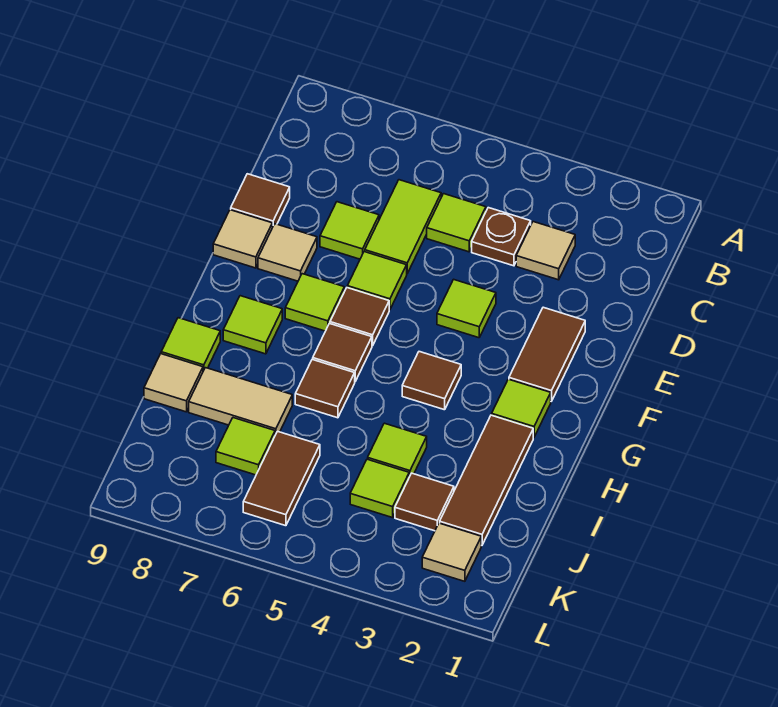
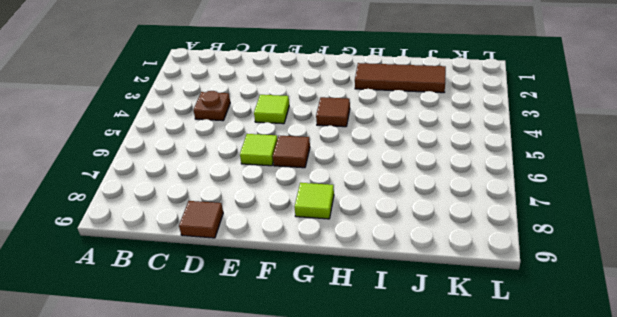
none -> tan 1x1 tile [516,222,575,280]
none -> lime 1x1 tile [427,194,486,252]
none -> lime 1x2 tile [365,180,441,273]

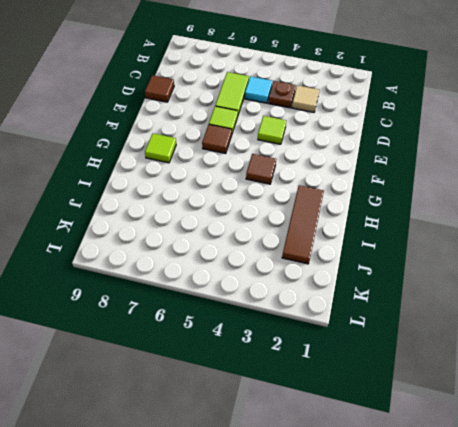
cyan 1x1 tile [245,76,272,103] -> lime 1x1 tile [427,194,486,252]
none -> lime 1x1 tile [320,202,379,259]
none -> brown 1x2 tile [509,307,585,401]
none -> tan 1x1 tile [258,224,317,281]

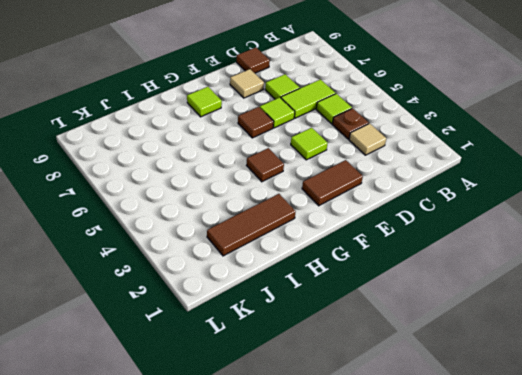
none -> tan 1x1 tile [213,210,272,268]
none -> lime 1x1 tile [285,274,344,331]
none -> lime 1x1 tile [492,379,551,438]

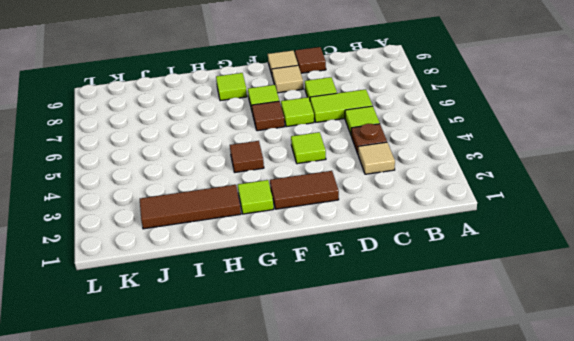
none -> brown 1x1 tile [313,324,372,381]
none -> brown 1x1 tile [295,359,355,418]
none -> lime 1x1 tile [161,318,220,371]

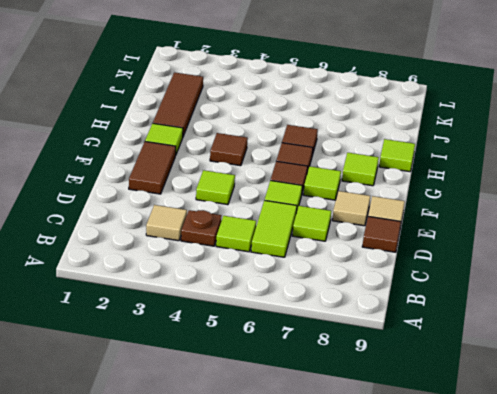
none -> lime 1x1 tile [368,423,427,477]
none -> tan 1x2 tile [189,368,292,435]
none -> tan 1x1 tile [144,354,203,412]

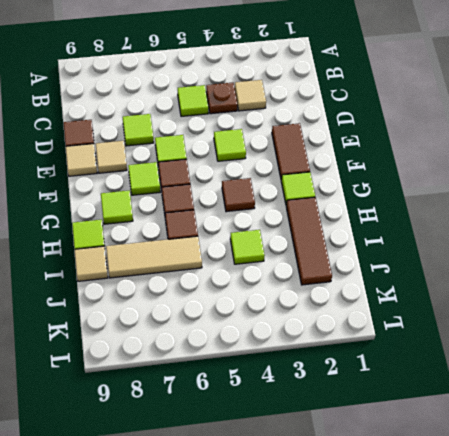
tan 1x3 tile [106,236,202,278] -> tan 1x2 tile [189,368,292,435]
none -> lime 1x2 tile [365,180,441,273]
none -> brown 1x1 tile [395,473,454,531]
none -> lime 1x1 tile [350,459,409,518]

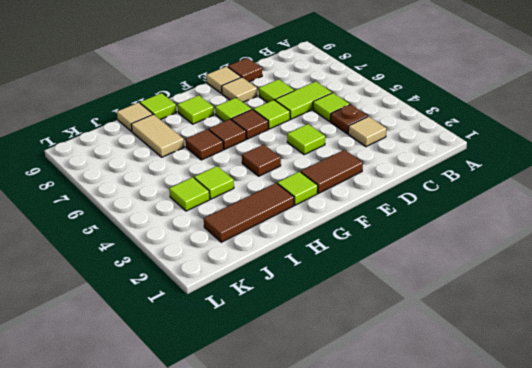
none -> brown 1x1 tile [395,473,454,531]
none -> brown 1x2 tile [243,431,320,526]
none -> lime 1x1 tile [216,418,275,475]

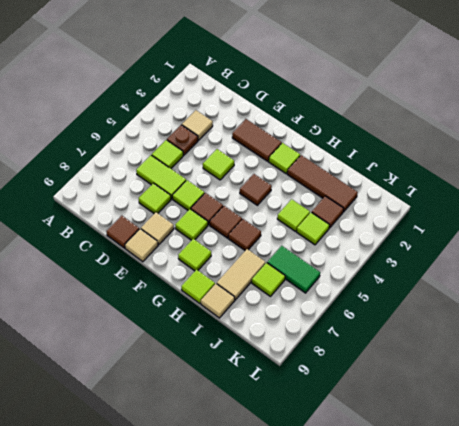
green 1x2 tile [267,246,320,293] -> brown 1x2 tile [243,431,320,526]
none -> tan 1x1 tile [422,523,481,581]

